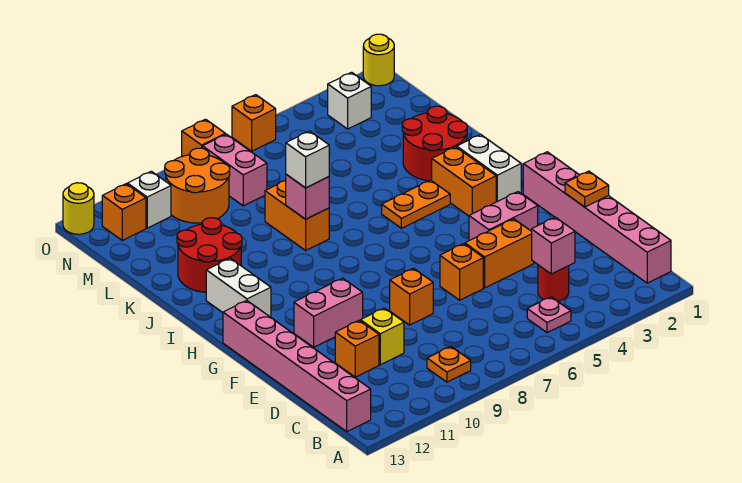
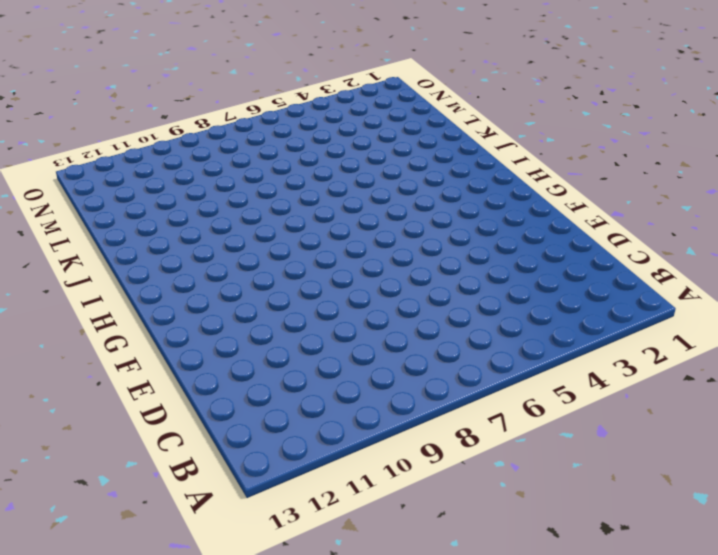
none -> pink 1x6 brick [523,152,671,283]
none -> pink 1x1 plate [527,297,571,333]
none -> orange 1x1 plate [427,346,471,382]
none -> pink 1x6 brick [223,300,371,431]

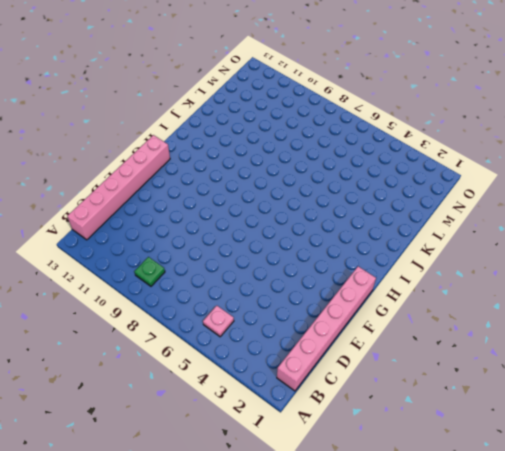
green 1x1 plate [134,257,165,286] -> orange 1x1 plate [427,346,471,382]
none -> red 1x1 round brick [538,265,569,301]
none -> yellow 1x1 brick [360,308,404,365]
none -> orange 1x1 brick [335,320,379,377]
none -> orange 1x2 brick [465,219,534,288]

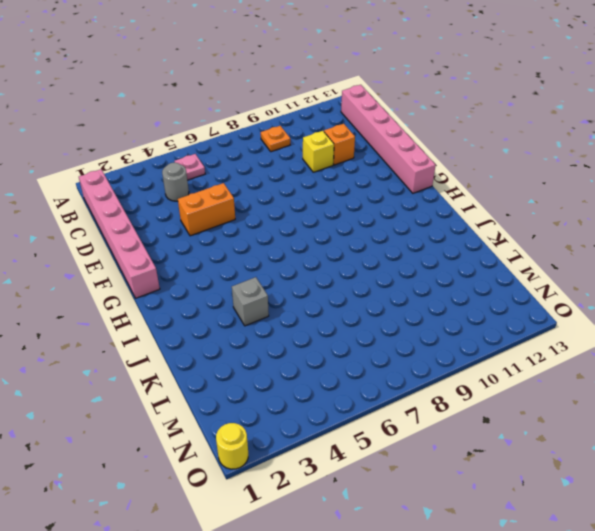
grey 1x1 round brick [162,162,189,201] -> red 1x1 round brick [538,265,569,301]
grey 1x1 brick [232,277,269,326] -> none
none -> orange 1x1 brick [440,244,483,300]
none -> orange 1x1 brick [390,268,433,325]
none -> pink 1x2 brick [469,192,538,241]
none -> pink 1x2 brick [294,278,363,347]

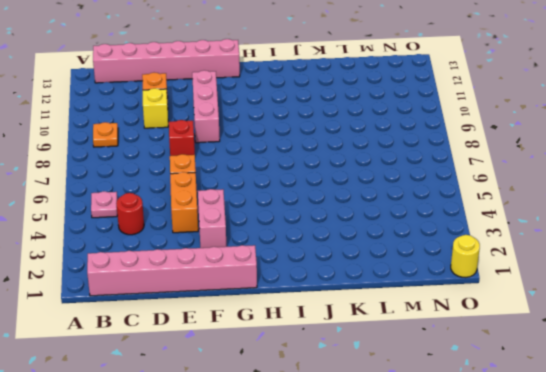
red 1x1 brick [169,120,195,156] -> orange 1x1 brick [390,268,433,325]
pink 1x3 brick [192,70,220,143] -> pink 1x2 brick [294,278,363,347]
none -> white 1x2 brick [457,134,521,202]
none -> orange 1x2 brick [432,147,496,216]
none -> white 1x2 brick [206,258,271,317]
none -> orange 1x2 plate [382,180,450,228]

